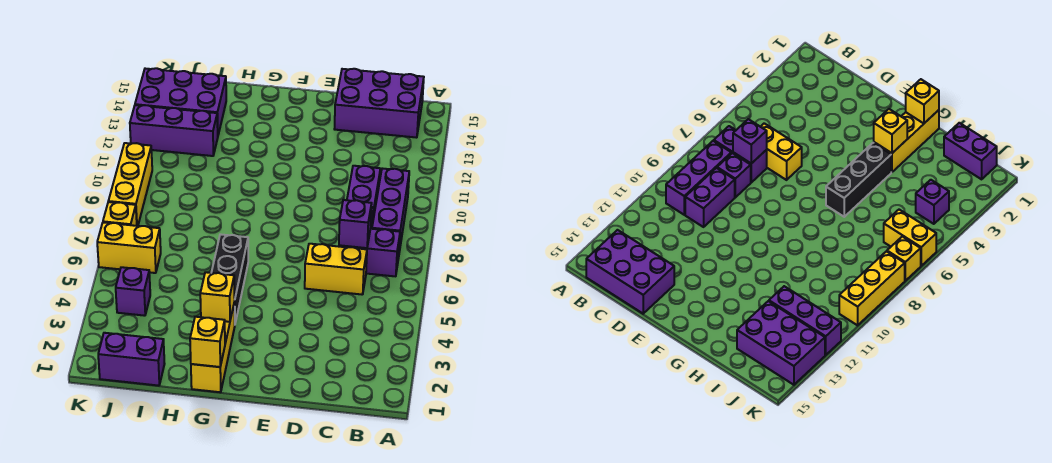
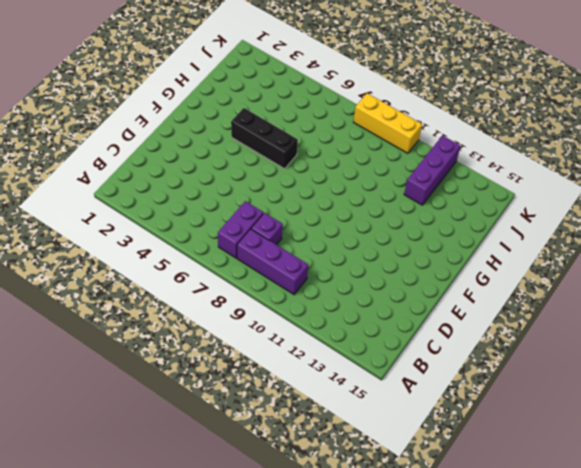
none -> purple 2x3 brick [335,69,424,138]
none -> yellow 1x2 brick [305,244,367,295]
none -> purple 1x2 brick [347,166,380,219]

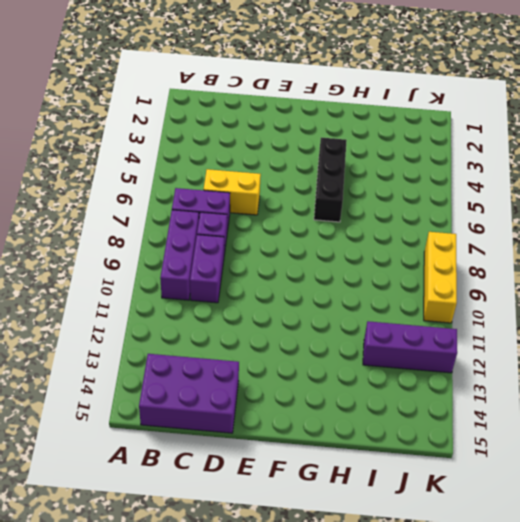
none -> yellow 1x3 brick [191,302,235,392]
none -> purple 1x2 brick [98,333,165,386]
none -> purple 2x3 brick [135,68,226,135]

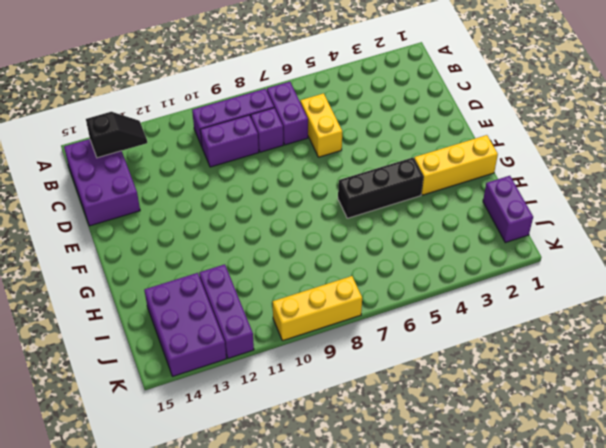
black 1x2 slope [86,112,147,158] -> none
none -> purple 1x1 brick [116,267,150,316]
none -> yellow 1x2 brick [97,222,161,273]
none -> yellow 1x1 brick [103,202,137,226]

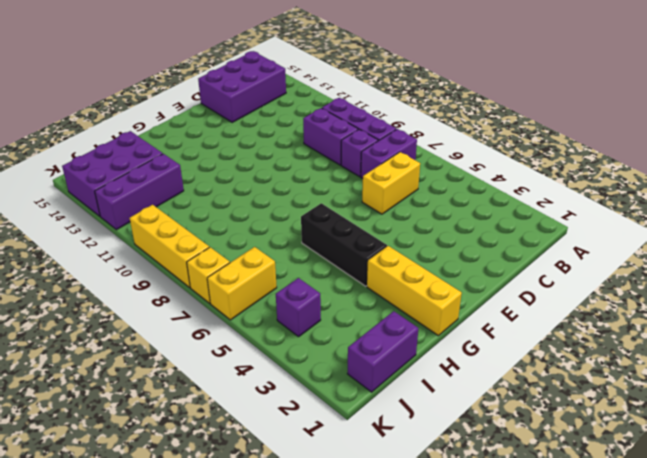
none -> purple 1x1 brick [339,200,372,248]
none -> yellow 1x1 brick [190,317,225,367]
none -> yellow 1x1 brick [200,272,235,322]

